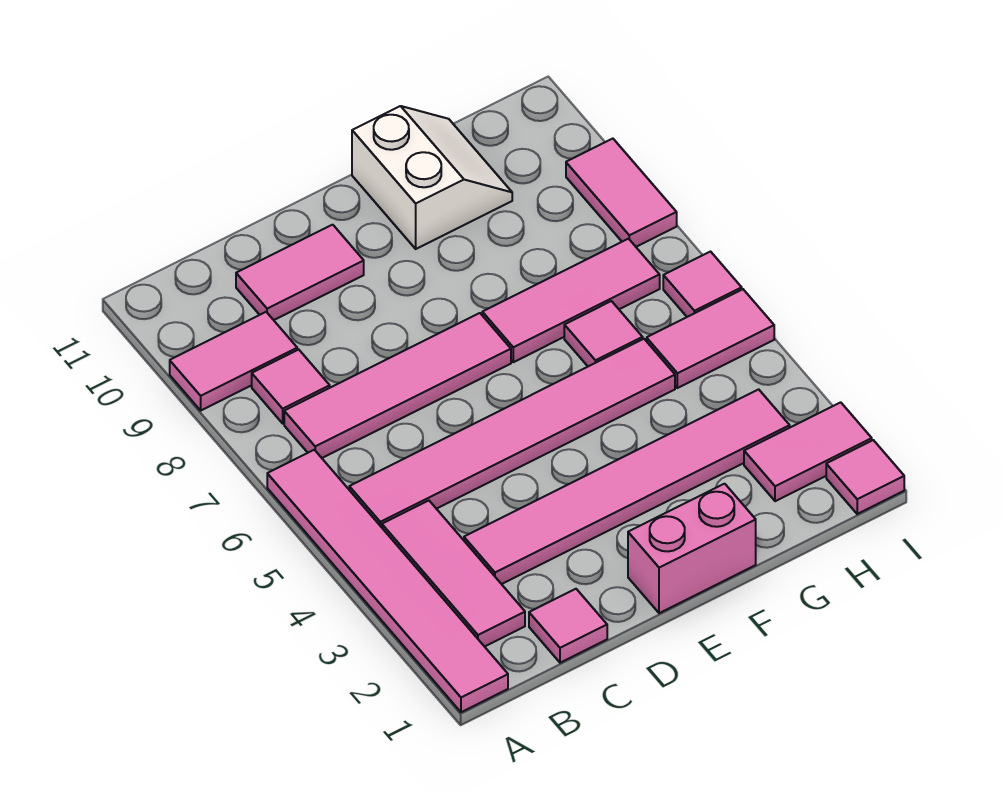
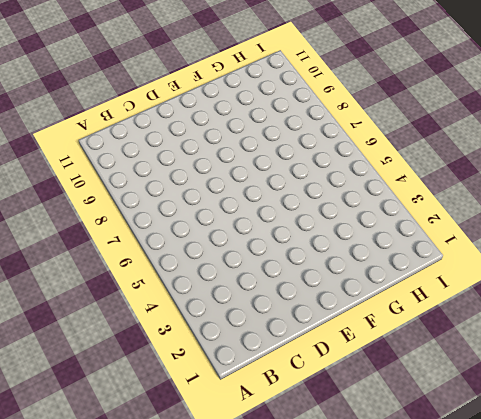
none -> pink 1x6 tile [267,450,508,712]
none -> pink 1x2 tile [170,312,297,410]
none -> pink 1x3 tile [382,501,525,647]

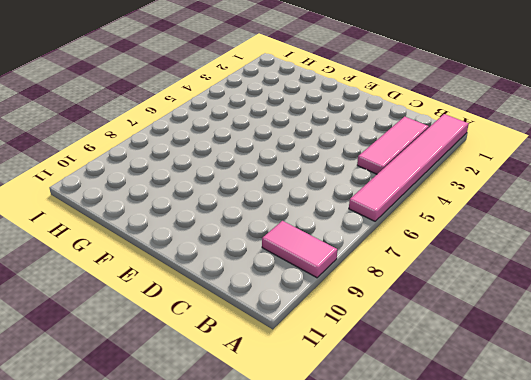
none -> pink 1x6 tile [349,339,675,527]
none -> pink 1x4 tile [284,313,511,458]
none -> pink 1x1 tile [252,350,330,423]

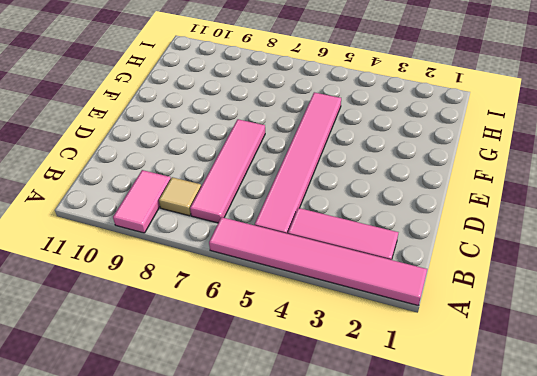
tan 1x1 tile [159,177,201,216] -> pink 1x1 tile [252,350,330,423]
none -> pink 1x1 tile [529,589,607,663]
none -> pink 1x6 tile [464,389,790,584]
none -> pink 1x2 tile [236,225,364,320]

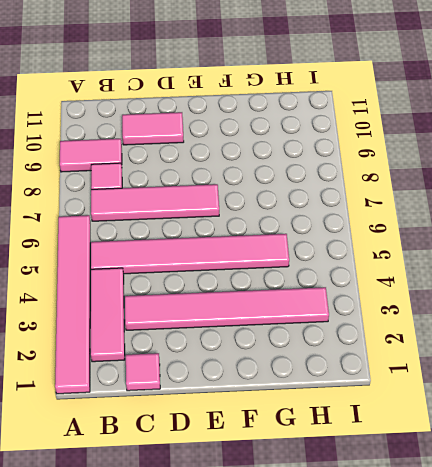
none -> pink 1x2 brick [628,484,756,613]
none -> pink 1x3 tile [482,239,660,362]
none -> white 2x2 slope [352,106,512,249]

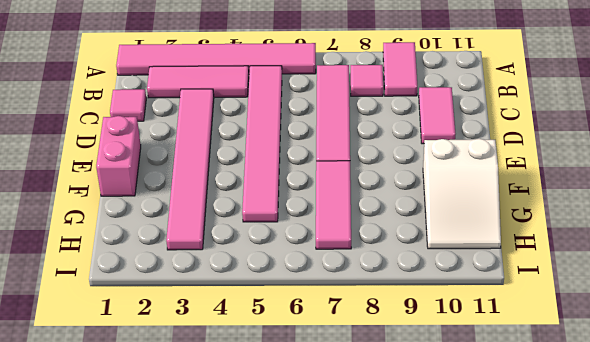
white 2x3 slope [423,139,501,249] -> white 2x2 slope [352,106,512,249]
none -> pink 1x1 tile [564,301,643,366]
none -> pink 1x2 tile [744,402,872,501]
none -> pink 1x2 tile [647,289,774,388]

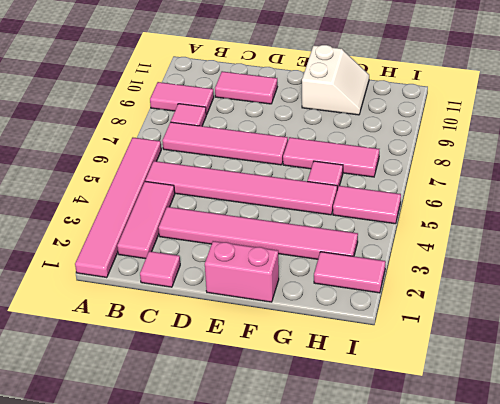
none -> pink 1x1 tile [826,440,904,514]
none -> pink 1x1 tile [663,252,742,317]
none -> pink 1x2 tile [566,139,677,247]

